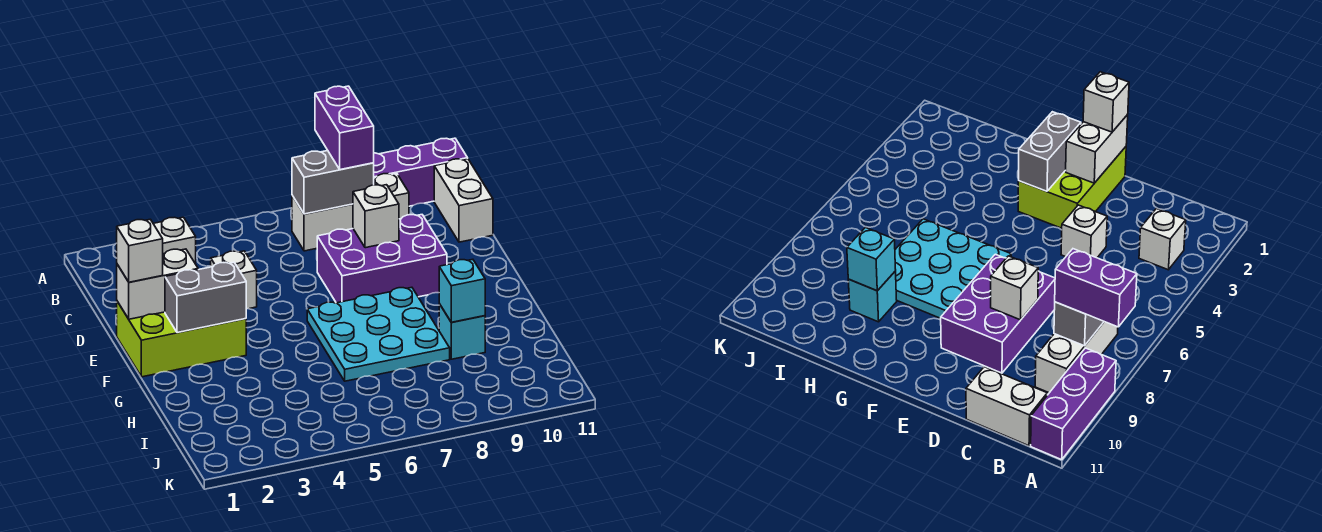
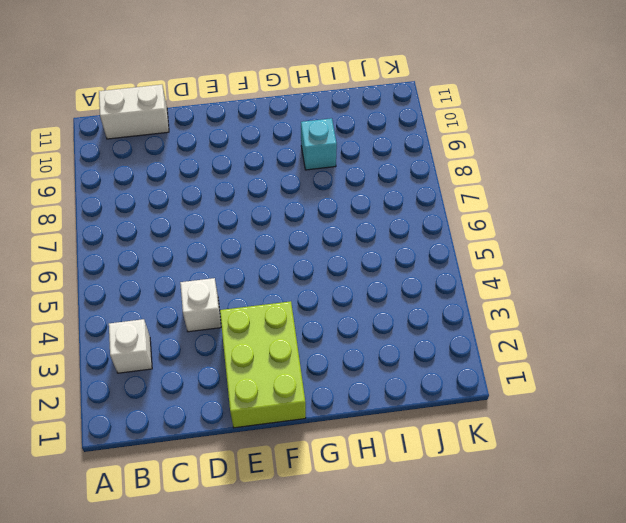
none -> purple 1x3 brick [374,138,468,206]
none -> white 1x3 brick [292,173,409,251]
none -> purple 2x3 brick [317,215,447,303]

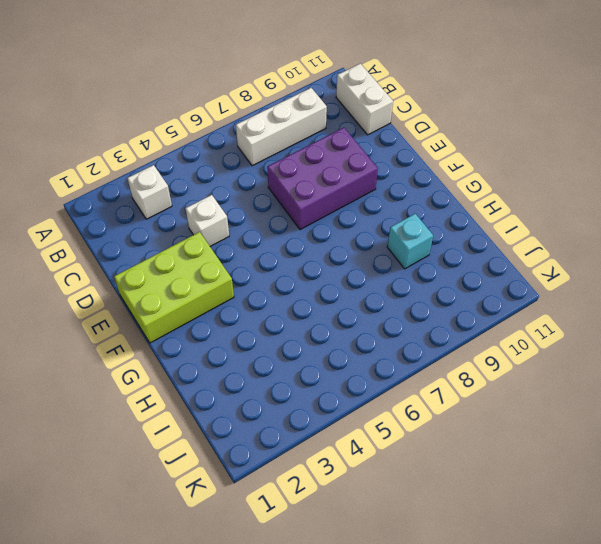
none -> purple 1x3 brick [374,138,468,206]
none -> cyan 3x3 plate [307,287,450,381]
none -> grey 1x2 brick [292,151,374,214]

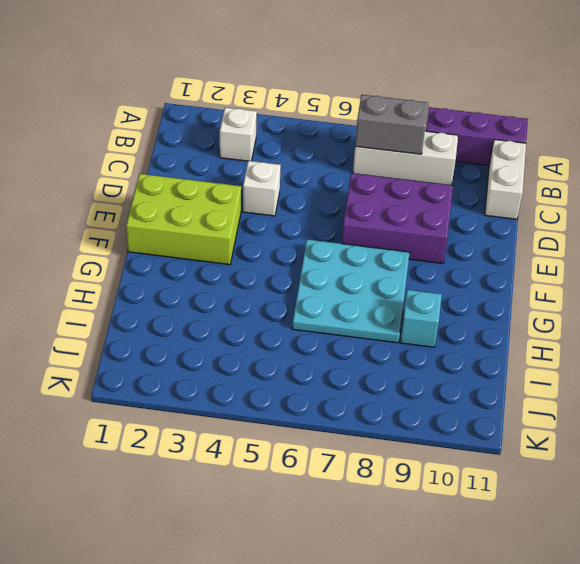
none -> white 1x1 brick [353,185,399,248]
none -> white 1x2 brick [117,249,198,319]
none -> grey 1x2 brick [165,262,246,333]

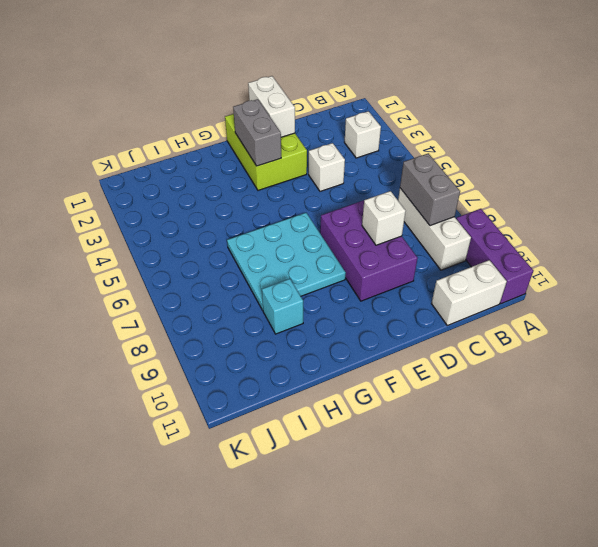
none -> cyan 1x1 brick [439,259,485,322]
none -> purple 1x2 brick [315,86,374,170]
none -> white 1x1 brick [117,219,163,282]

